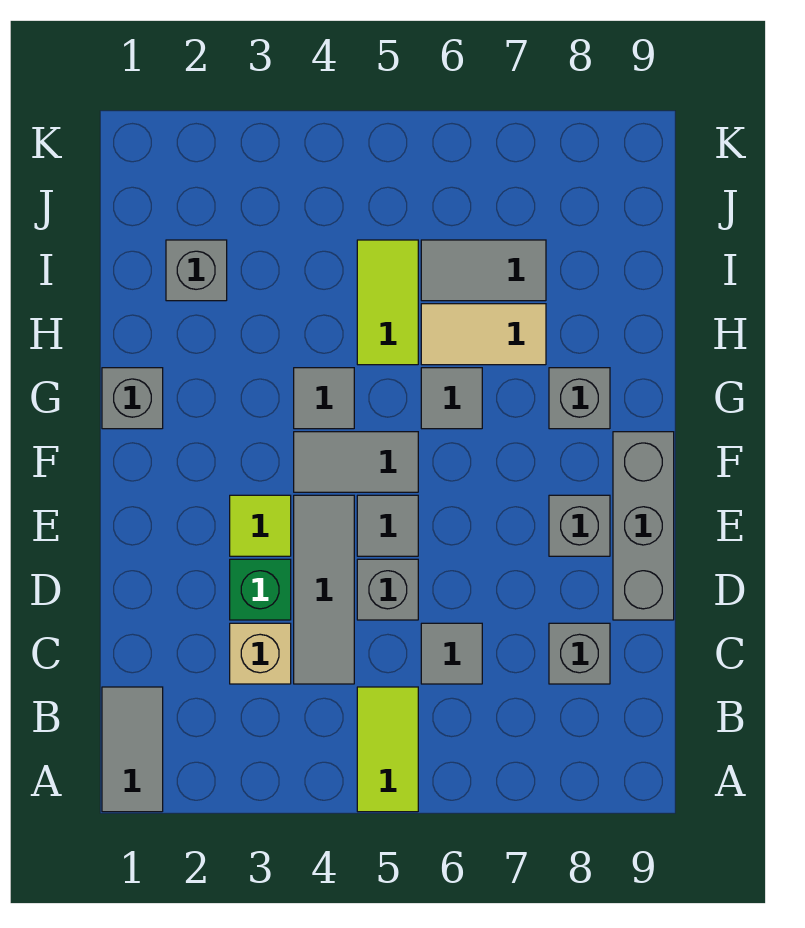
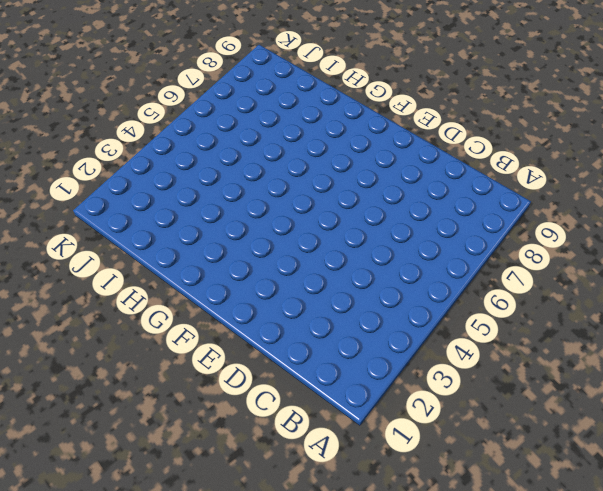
none -> grey 1x2 tile [102,687,163,812]
none -> lime 1x2 tile [357,687,418,812]
none -> tan 1x1 brick [230,623,291,684]

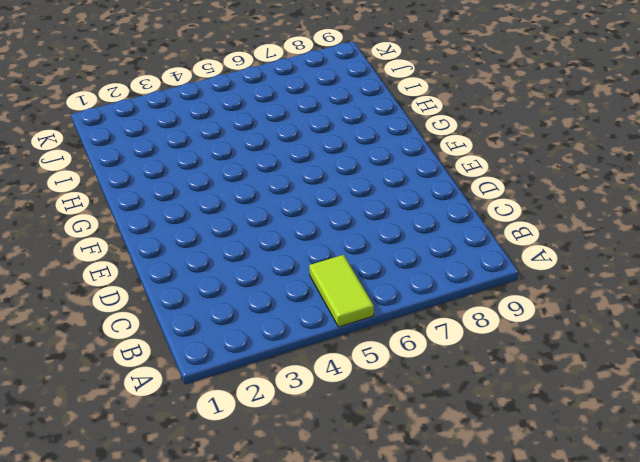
none -> grey 1x2 tile [102,687,163,812]
none -> tan 1x1 brick [230,623,291,684]
none -> grey 1x3 tile [294,495,354,684]

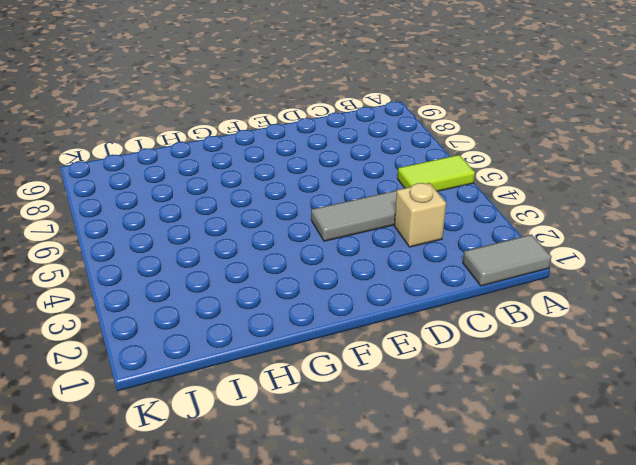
none -> grey 1x1 tile [421,623,482,684]
none -> grey 1x1 brick [549,623,610,684]
none -> green 1x1 brick [230,559,291,620]

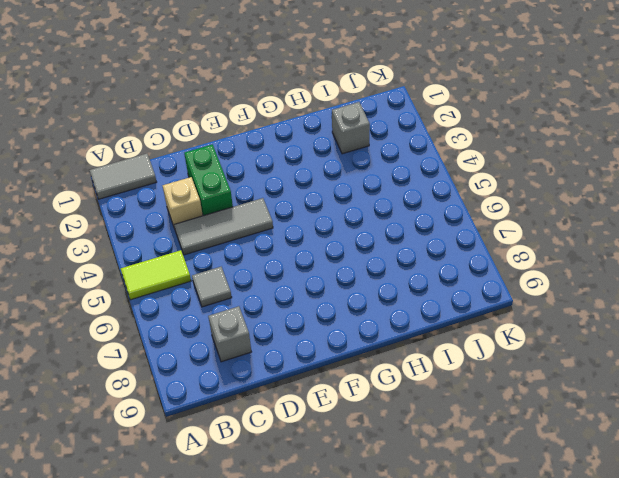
green 1x2 brick [184,144,233,216] -> green 1x1 brick [230,559,291,620]
none -> grey 1x1 brick [357,559,418,620]
none -> grey 1x3 brick [613,432,674,620]
none -> lime 1x1 tile [230,495,291,556]

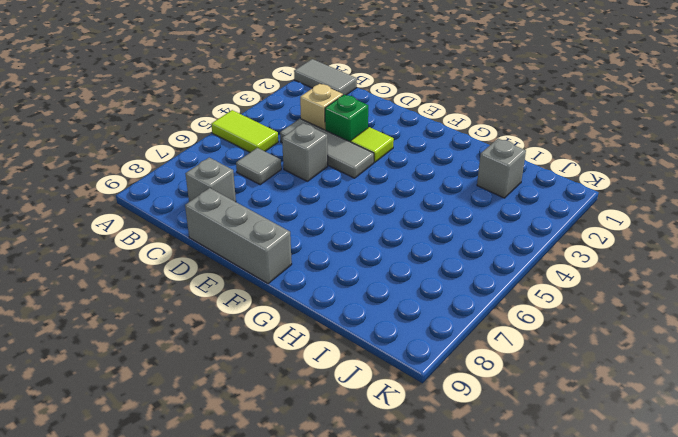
none -> grey 1x1 tile [357,495,418,556]
none -> grey 1x1 brick [549,495,610,556]
none -> grey 1x2 tile [294,432,418,492]

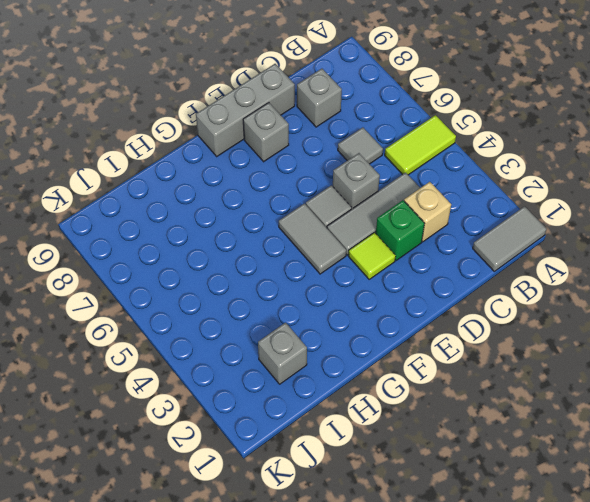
none -> grey 1x1 brick [102,368,163,429]
none -> grey 1x1 tile [294,368,354,429]
none -> grey 1x1 tile [421,368,482,429]

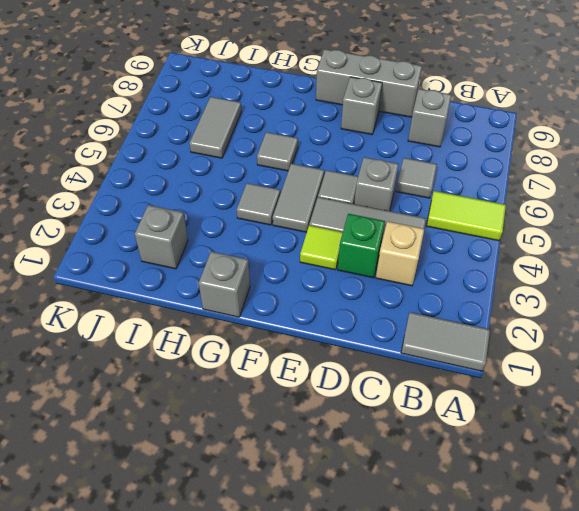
none -> grey 1x1 brick [549,368,610,429]
none -> lime 1x2 tile [357,240,418,365]
none -> tan 1x2 tile [421,304,546,365]

